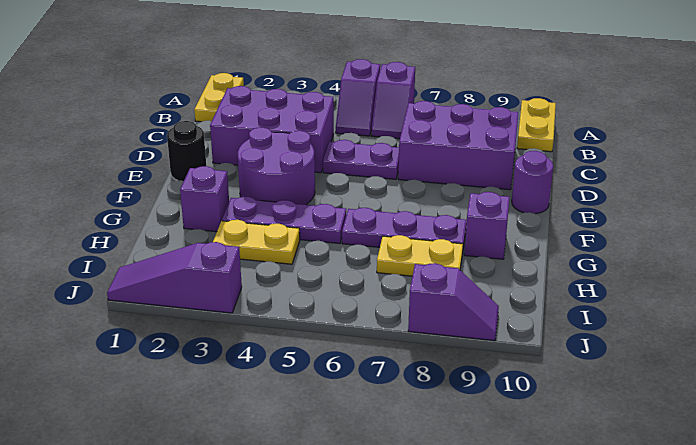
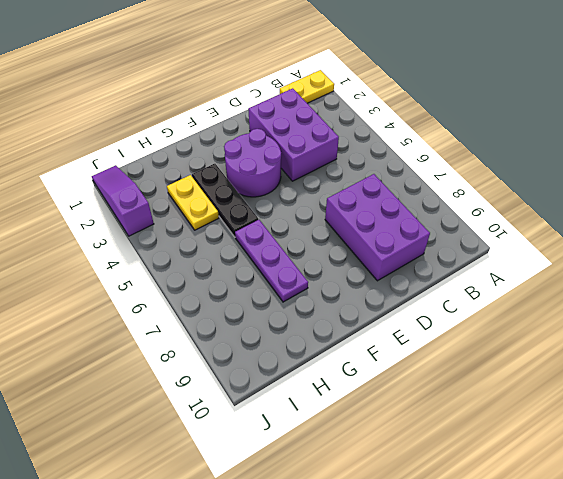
black 1x3 plate [192,164,258,237] -> purple 1x3 plate [222,197,346,244]
none -> purple 1x2 slope [336,59,380,136]
none -> purple 1x2 slope [372,62,415,139]
none -> yellow 1x2 plate [517,98,556,152]

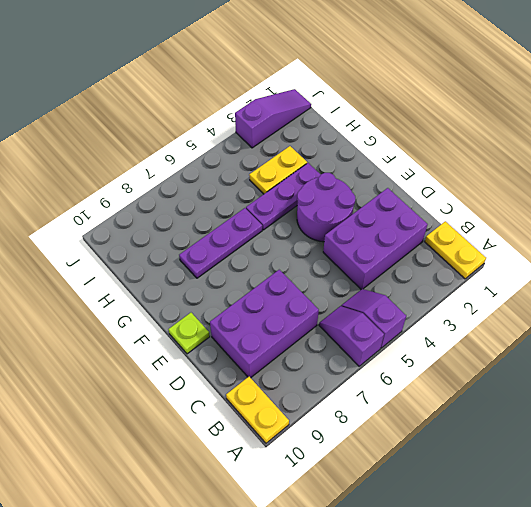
lime 1x1 plate [169,313,210,354] -> purple 1x1 round brick [512,151,553,214]
none -> purple 1x2 plate [323,140,399,179]
none -> black 1x1 round brick [167,121,206,181]
none -> purple 1x1 brick [180,166,229,232]

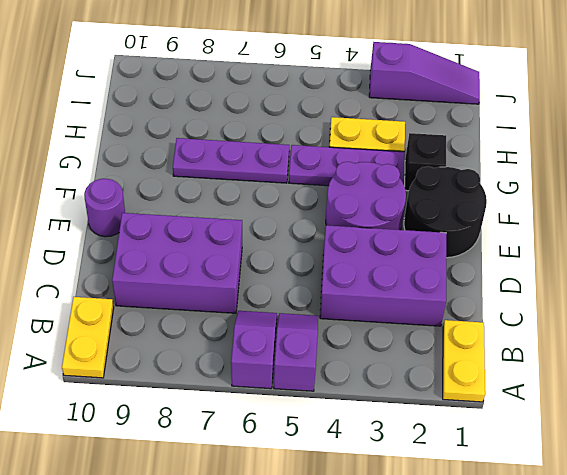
black 2x2 round brick [404,166,487,258] -> black 1x1 round brick [167,121,206,181]
black 1x1 brick [405,133,446,191] -> purple 1x1 brick [180,166,229,232]
none -> purple 1x2 plate [323,140,399,179]
none -> purple 1x1 brick [464,192,510,259]
none -> yellow 1x2 plate [377,235,463,276]

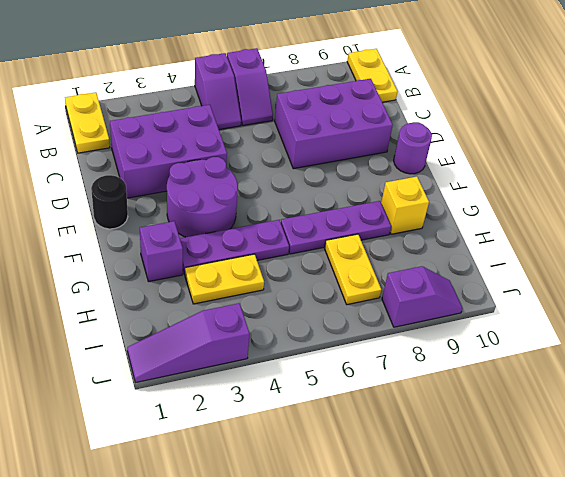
yellow 1x1 brick [381,177,429,234] -> purple 1x1 brick [464,192,510,259]
yellow 1x2 plate [325,234,381,305] -> yellow 1x2 plate turned to [377,235,463,276]
none -> purple 1x2 plate [323,140,399,179]

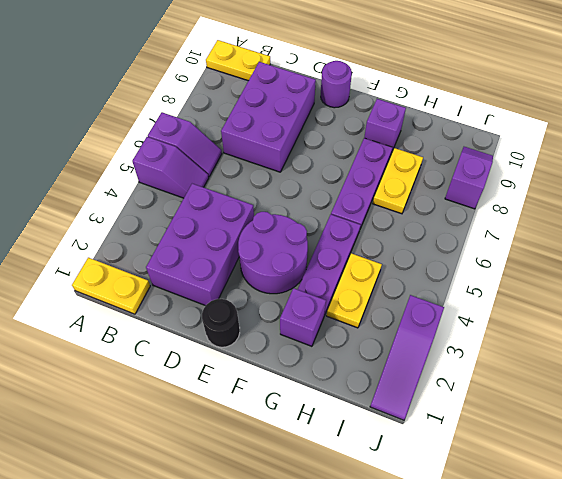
none -> purple 1x2 plate [323,140,399,179]

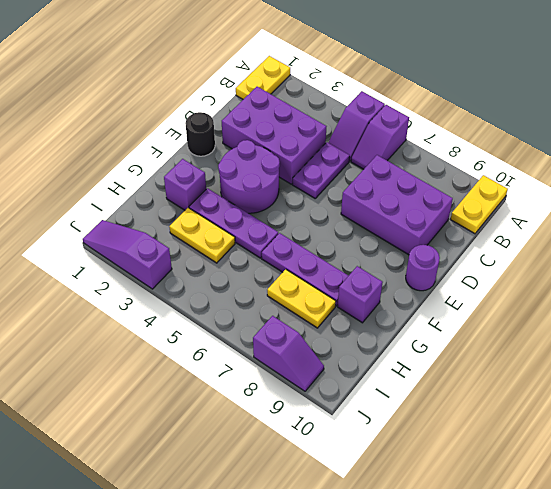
purple 1x2 plate [292,142,350,198] -> purple 1x2 plate turned to [323,140,399,179]

